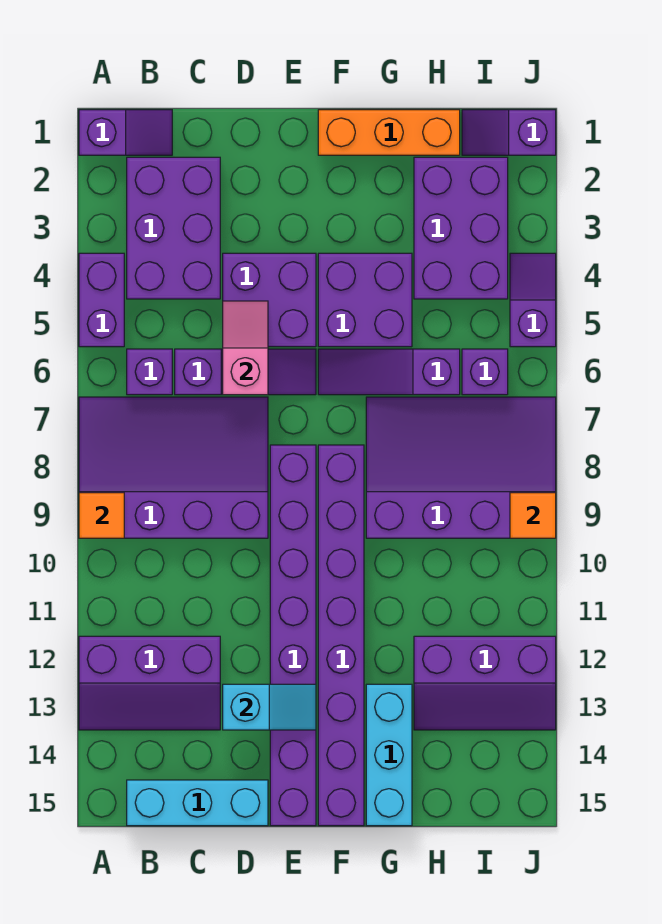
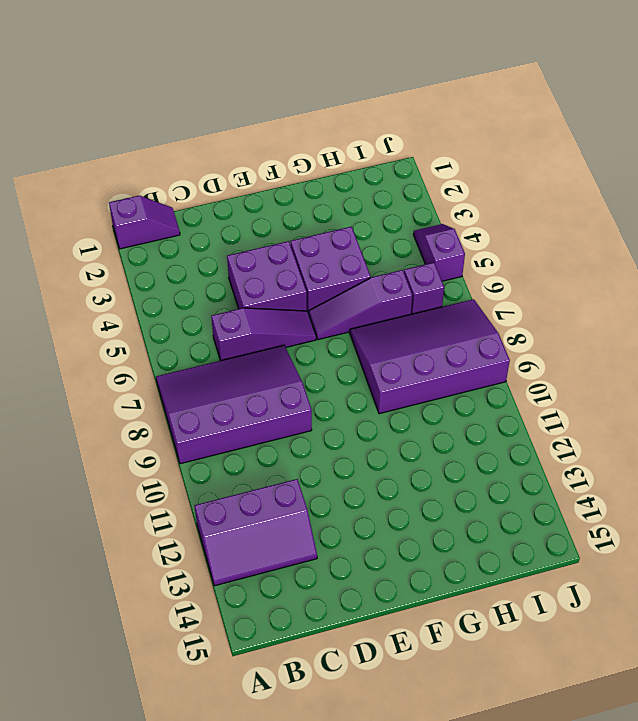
none -> purple 1x2 brick [79,253,124,347]
none -> purple 2x3 brick [127,157,220,299]
none -> purple 1x1 brick [127,349,172,395]

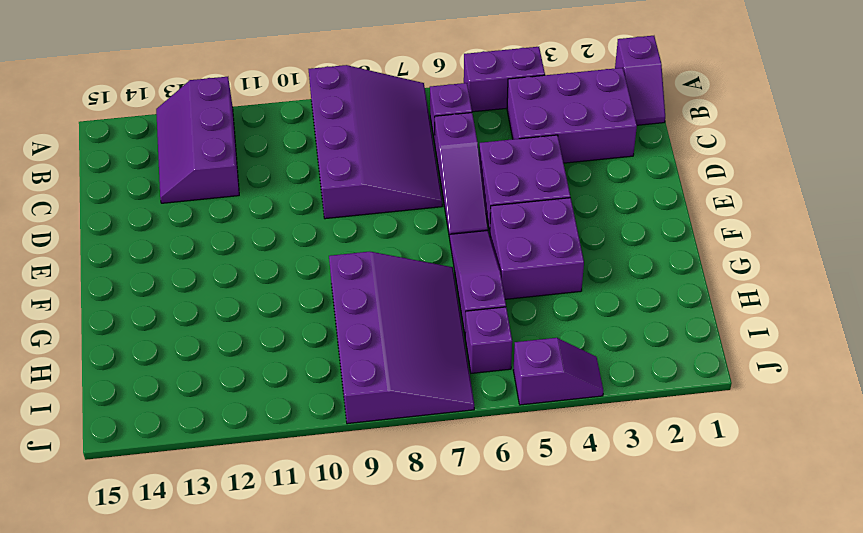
none -> cyan 1x3 brick [127,780,268,826]
none -> purple 1x8 brick [270,445,316,826]
none -> orange 1x3 brick [318,110,460,155]

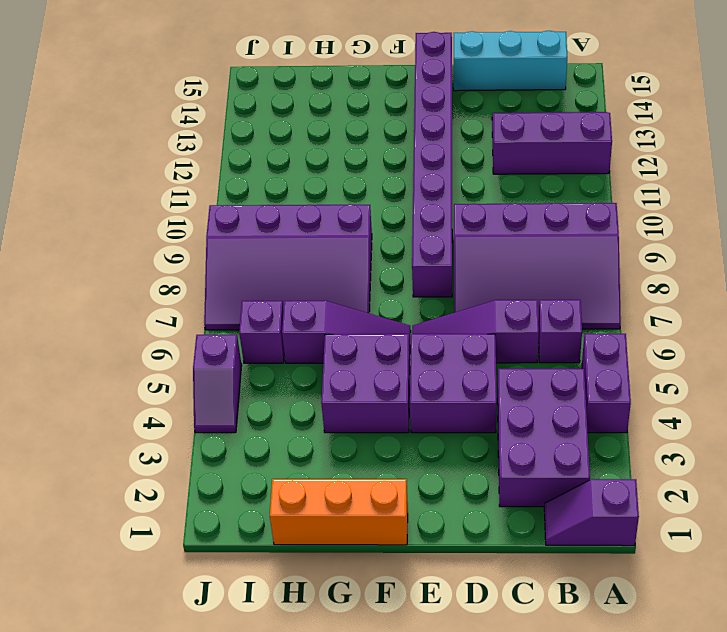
none -> purple 1x8 brick [318,445,364,826]
none -> cyan 1x3 brick [366,684,412,826]
none -> purple 2x3 brick [414,157,508,299]

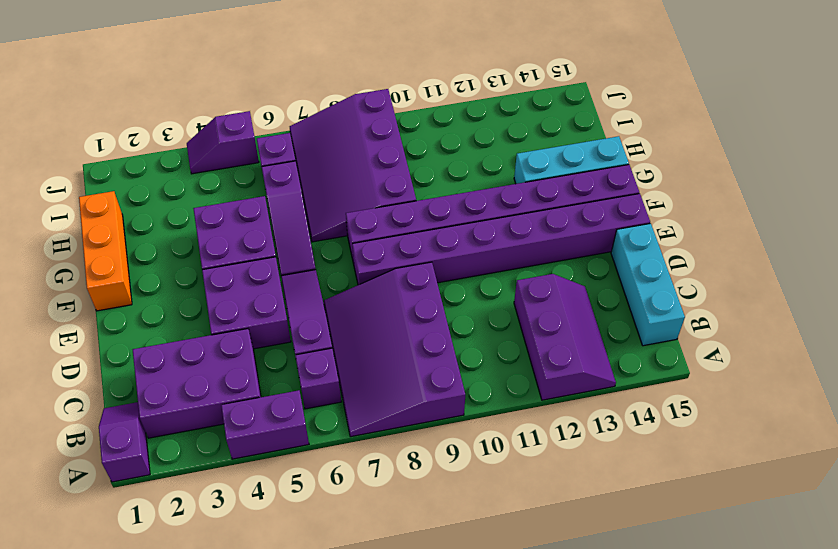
none -> purple 2x3 brick [414,157,508,299]
none -> purple 2x3 slope [414,636,556,730]
none -> purple 1x2 slope [462,110,556,155]

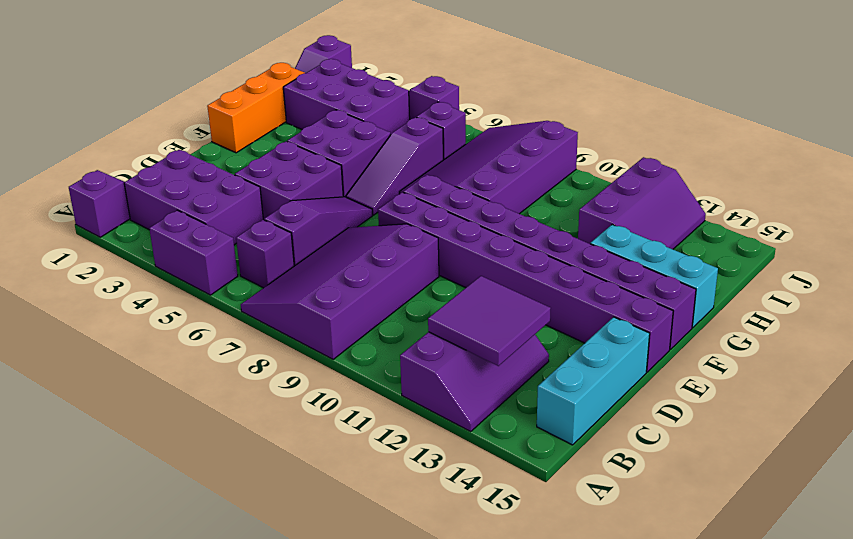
purple 2x2 tile [428,276,551,366] -> none
none -> orange 1x1 tile [79,493,124,538]
none -> pink 1x2 slope [223,301,268,395]
none -> cyan 1x2 slope [223,684,316,730]

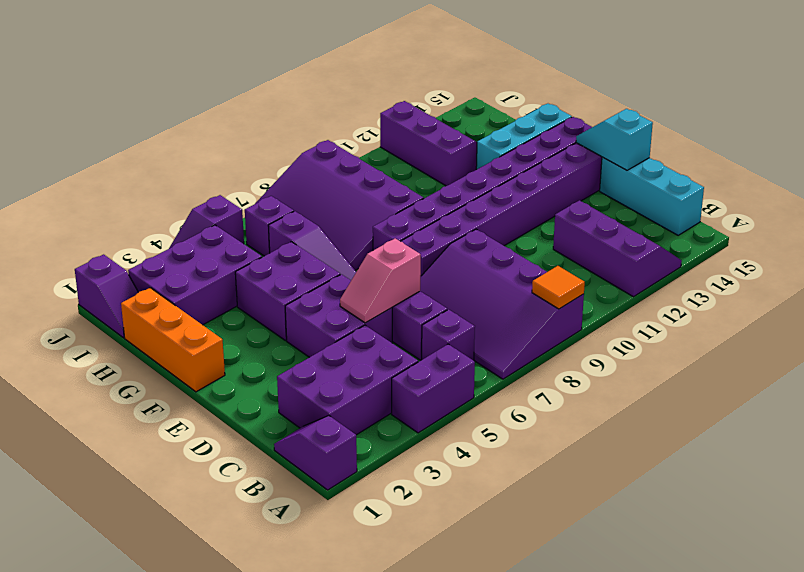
cyan 1x2 slope [576,109,653,170] -> cyan 1x2 slope moved to [223,684,316,730]
none -> orange 1x1 tile [510,493,556,538]

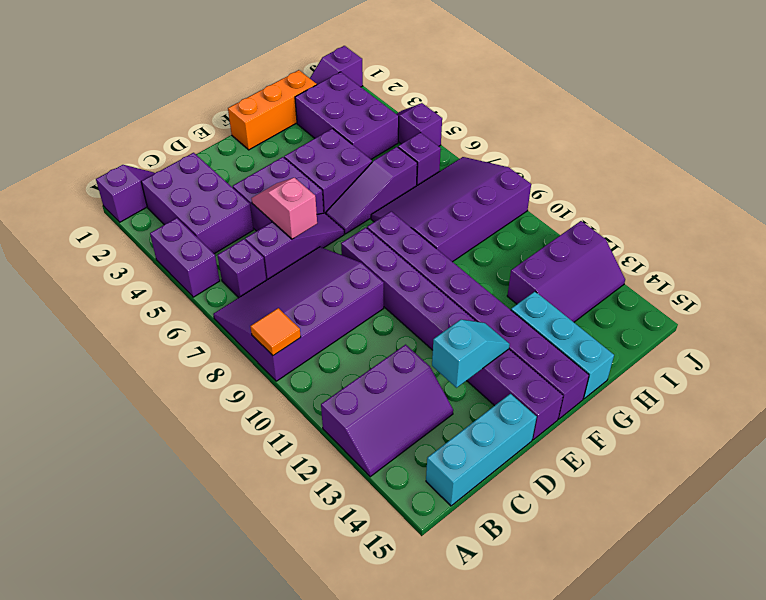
none -> orange 1x1 tile [510,493,556,538]

